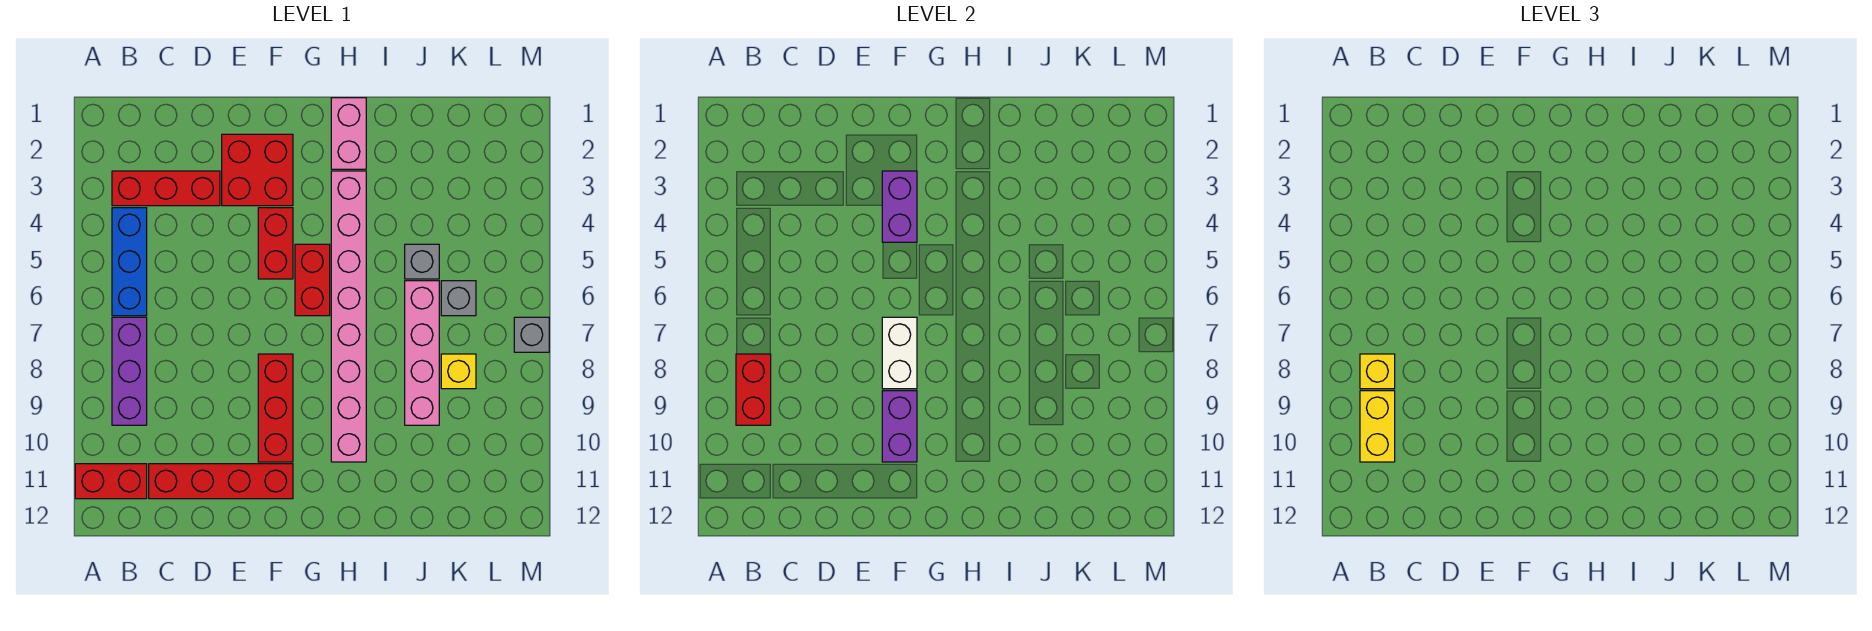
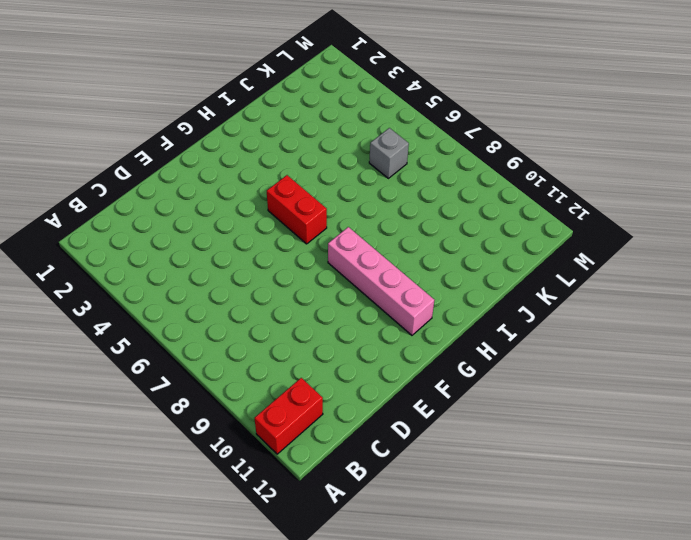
pink 1x4 brick [328,227,434,335] -> pink 1x4 brick moved to [405,281,439,425]
none -> red 1x3 brick [112,171,220,206]
none -> blue 1x3 brick [112,208,147,316]
none -> purple 1x3 brick [112,317,147,425]

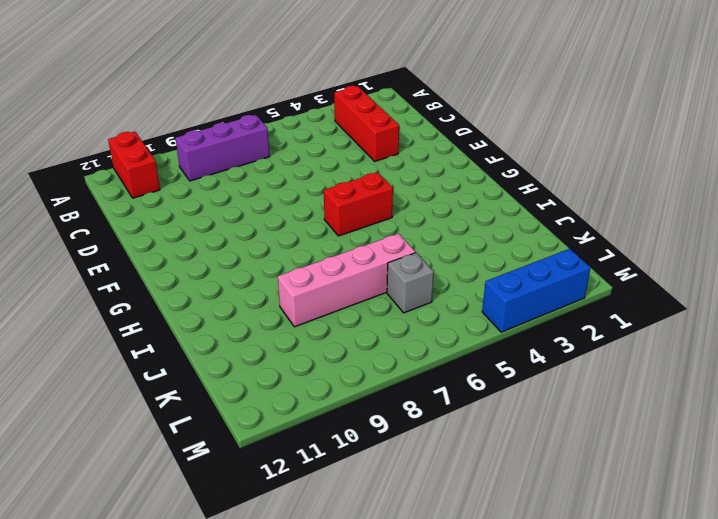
blue 1x3 brick [482,249,591,332] -> blue 1x3 brick moved to [112,208,147,316]
none -> red 1x4 brick [149,464,293,499]
none -> red 2x2 brick [222,134,293,206]
none -> red 1x2 brick [258,208,293,279]

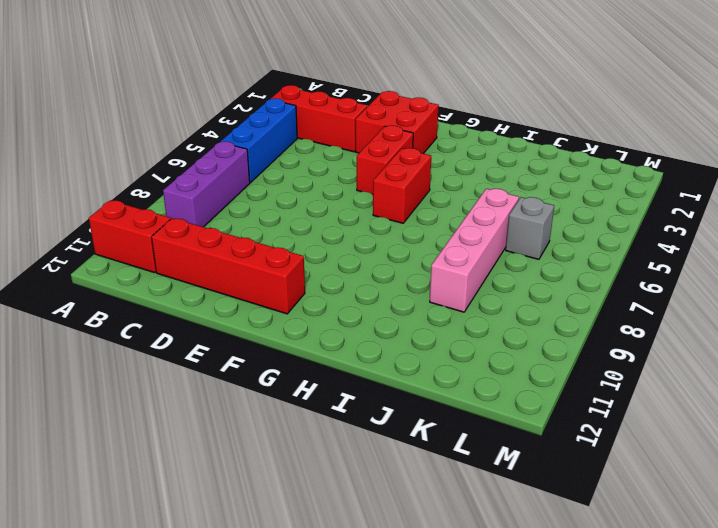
none -> red 1x3 brick [258,354,293,462]
none -> pink 1x2 brick [331,98,366,169]
none -> pink 1x8 brick [331,171,366,462]

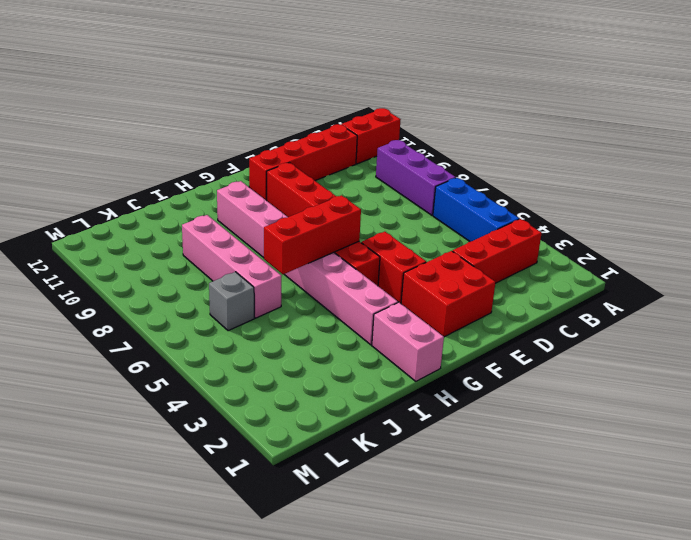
red 1x3 brick [264,195,361,274] -> none
none -> grey 1x1 brick [405,244,439,279]
none -> yellow 1x1 brick [441,354,476,389]
none -> grey 1x1 brick [514,317,549,352]

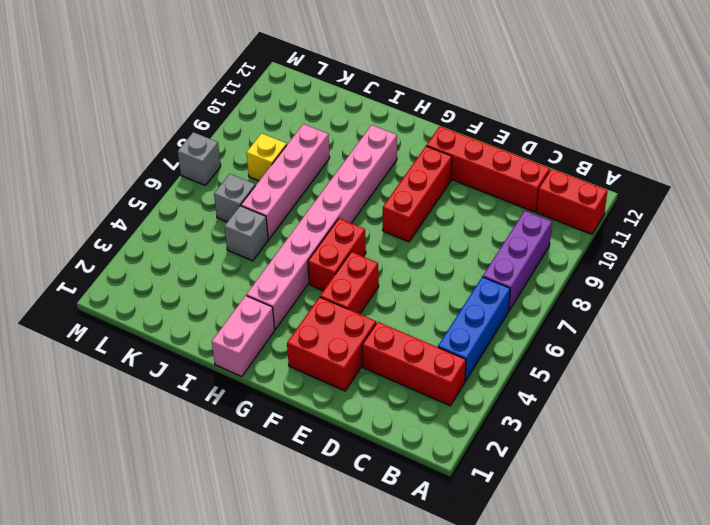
none -> red 1x2 brick [736,354,771,425]
none -> purple 1x2 brick [882,171,917,242]
none -> white 1x2 brick [882,317,917,389]

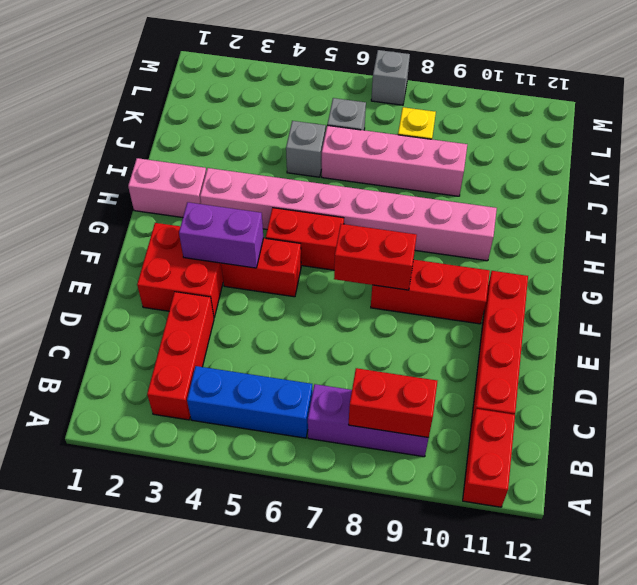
red 1x2 brick [334,224,417,290] -> white 1x2 brick [882,317,917,389]
none -> purple 1x2 brick [882,391,917,462]
none -> yellow 1x1 brick [1360,354,1395,389]
none -> yellow 1x2 brick [1360,391,1395,462]

